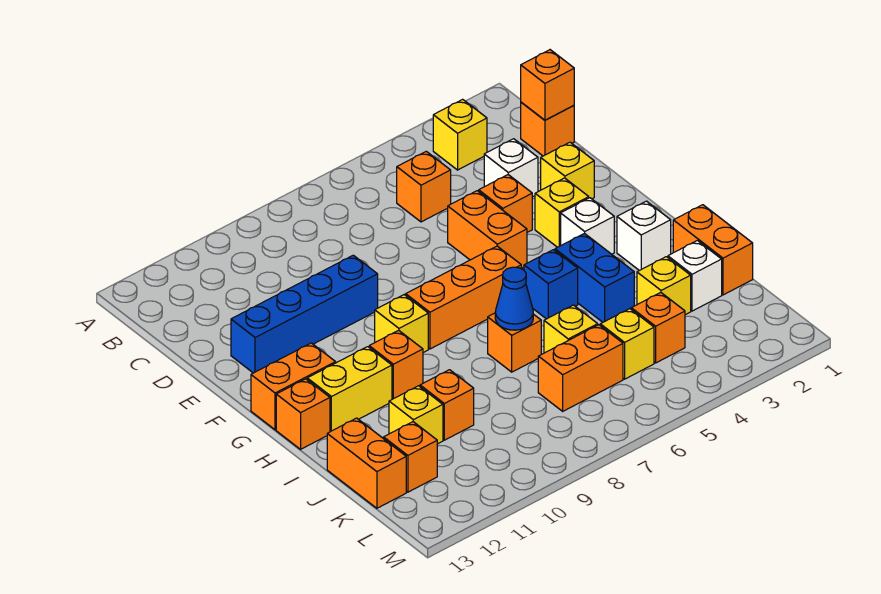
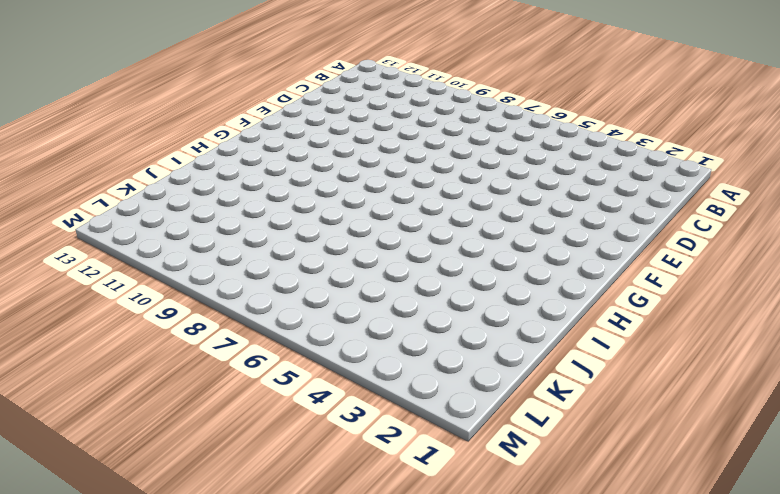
none -> yellow 1x1 brick [433,99,487,170]
none -> orange 1x1 brick [521,102,574,156]
none -> orange 1x1 brick [397,151,451,222]
none -> white 1x1 brick [484,139,538,197]

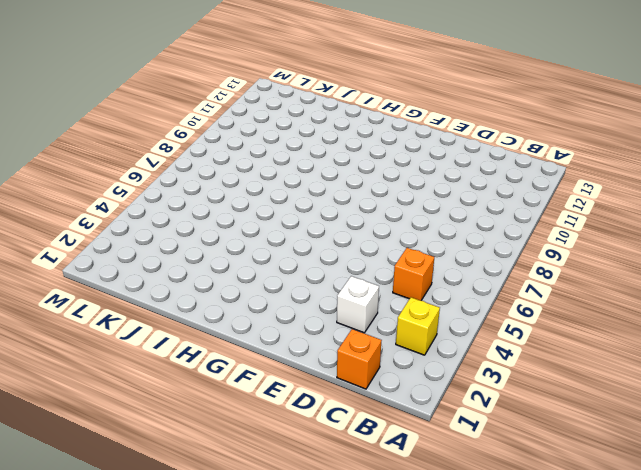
none -> yellow 1x1 brick [541,142,594,199]
none -> orange 1x1 brick [479,175,532,232]
none -> orange 1x2 brick [448,191,527,269]
none -> blue 1x4 brick [231,255,378,373]

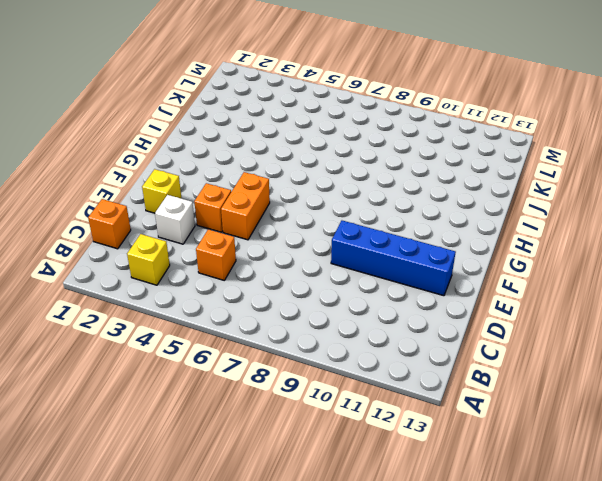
none -> yellow 1x1 brick [535,178,589,247]
none -> white 1x1 brick [561,198,614,254]
none -> orange 1x3 brick [406,246,521,349]
none -> yellow 1x1 brick [375,295,428,353]

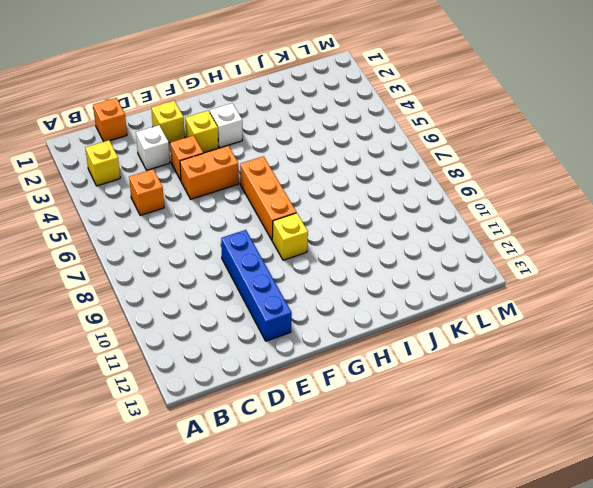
none -> orange 1x2 brick [251,343,336,430]
none -> white 1x1 brick [617,201,671,271]
none -> blue 1x2 brick [555,233,634,322]
none -> blue 1x1 brick [524,250,578,319]

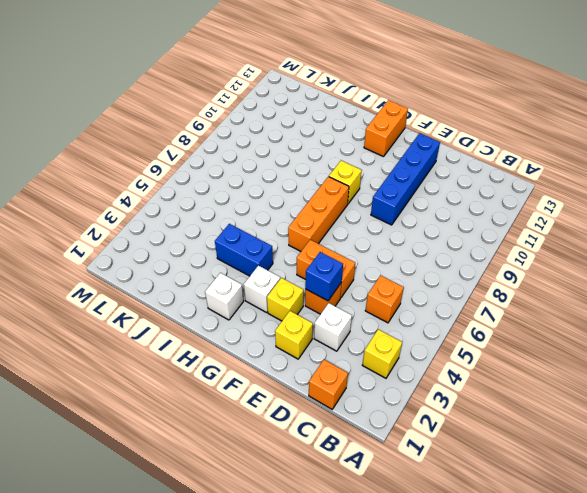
blue 1x1 brick [305,252,343,301] -> blue 1x1 brick moved to [524,250,578,319]
none -> orange 1x1 brick [369,330,423,399]
none -> yellow 1x2 brick [307,347,392,432]
none -> orange 1x1 brick [276,379,330,449]
none -> orange 1x2 brick [673,205,753,295]

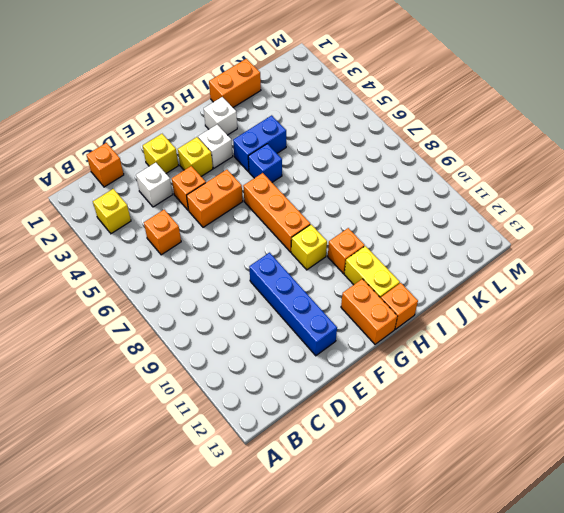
none -> orange 1x1 brick [488,313,541,372]
none -> white 1x1 brick [668,240,722,311]
none -> yellow 1x1 brick [637,257,691,315]
none -> yellow 1x1 brick [544,305,598,353]

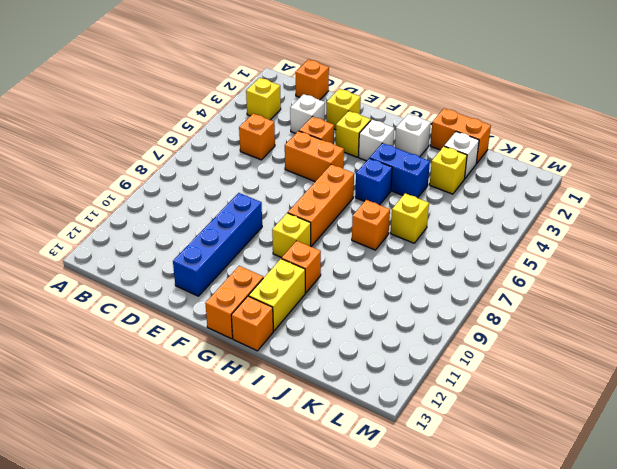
none -> orange 1x1 brick [420,370,474,440]
none -> yellow 1x1 brick [389,386,443,444]
none -> orange 1x2 brick [327,418,406,508]
none -> orange 1x1 brick [631,293,685,363]

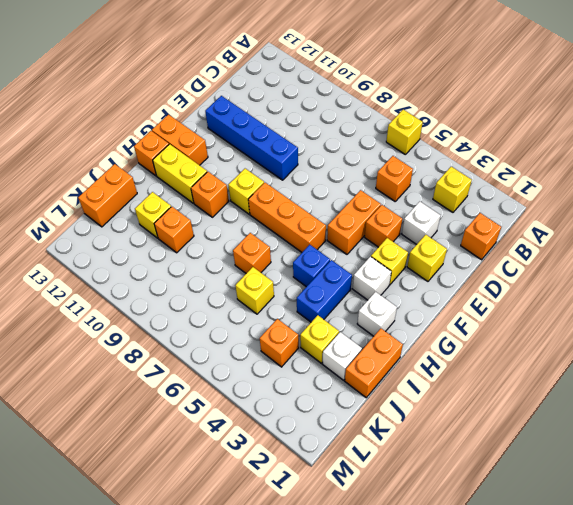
yellow 1x1 brick [386,110,423,155] -> yellow 1x1 brick moved to [600,309,654,379]
none -> orange 1x2 brick [538,325,623,411]
none -> orange 1x1 brick [384,422,437,492]
none -> orange 1x1 brick [521,50,574,120]
none -> blue 1x1 cone [495,267,533,330]

